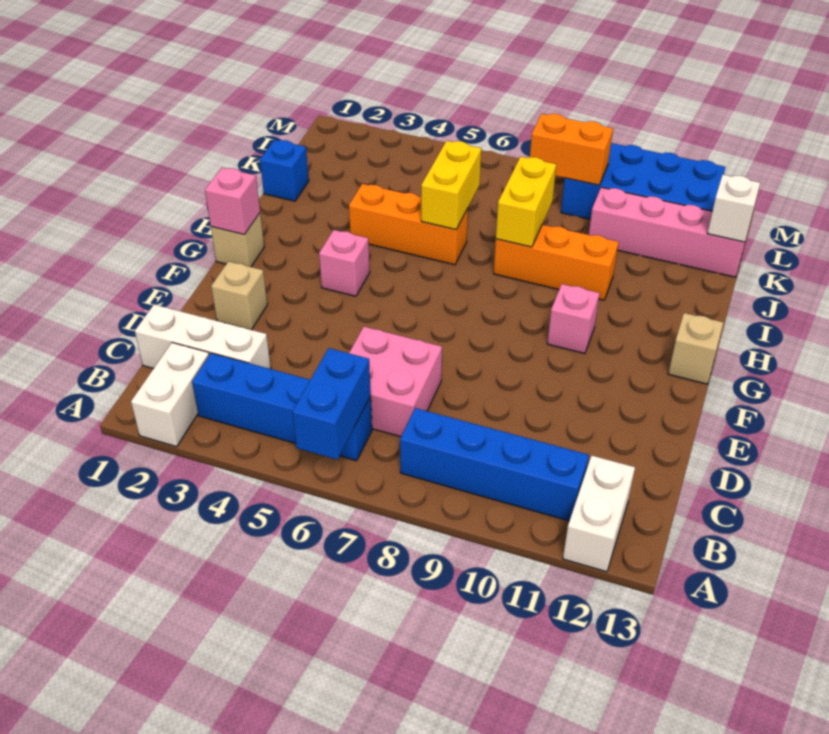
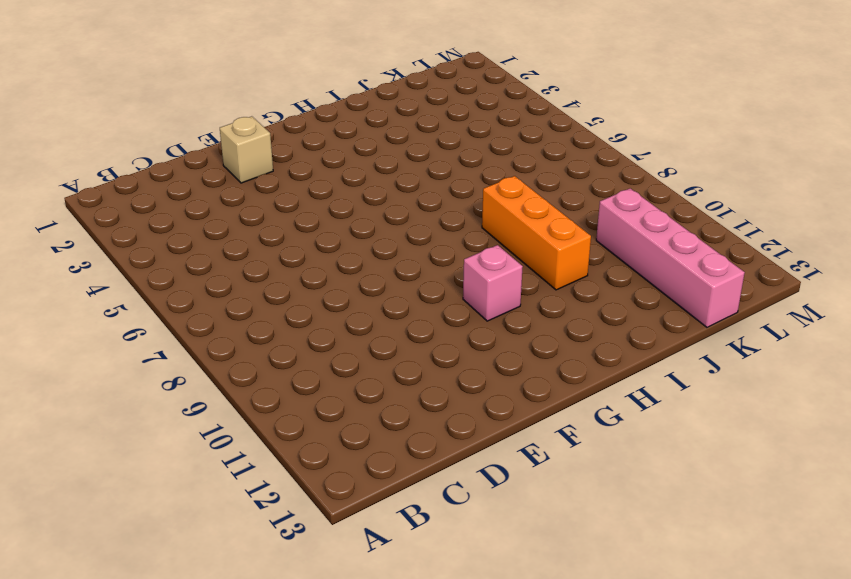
none -> white 1x2 brick [131,343,209,447]
none -> white 1x2 brick [563,456,635,572]
none -> blue 1x4 brick [192,353,372,461]

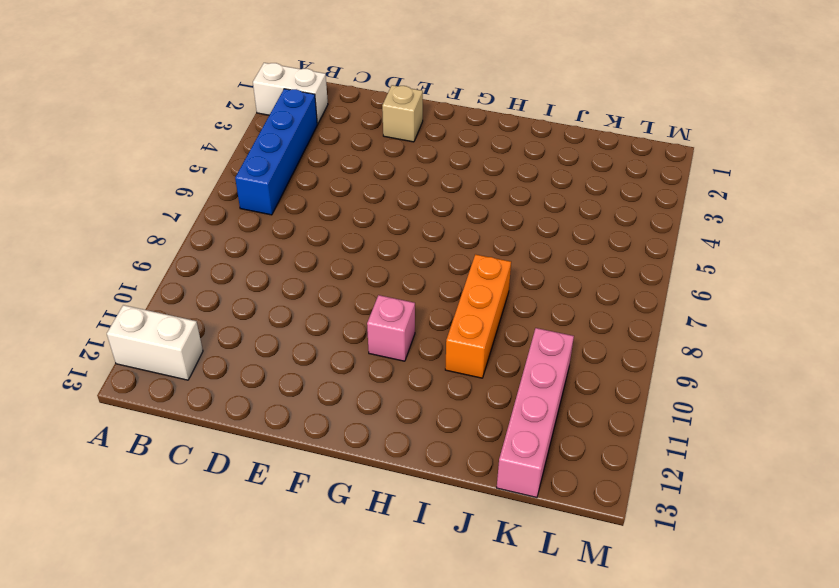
none -> blue 1x4 brick [400,408,589,521]
none -> white 1x3 brick [135,304,271,369]
none -> pink 2x2 brick [349,327,442,437]

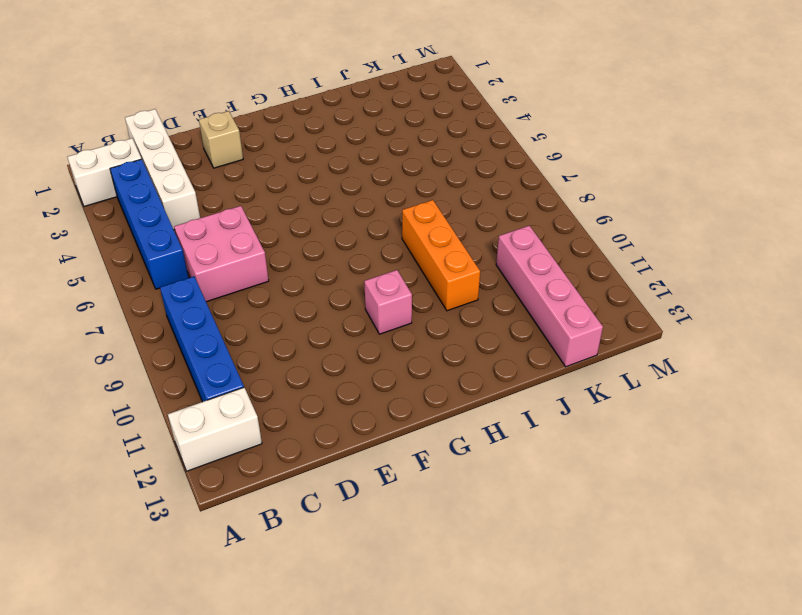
white 1x4 brick [125,109,200,230] -> white 1x3 brick [135,304,271,369]
none -> tan 1x1 brick [211,213,264,267]
none -> pink 1x1 brick [319,230,370,296]
none -> tan 1x1 brick [668,313,724,384]

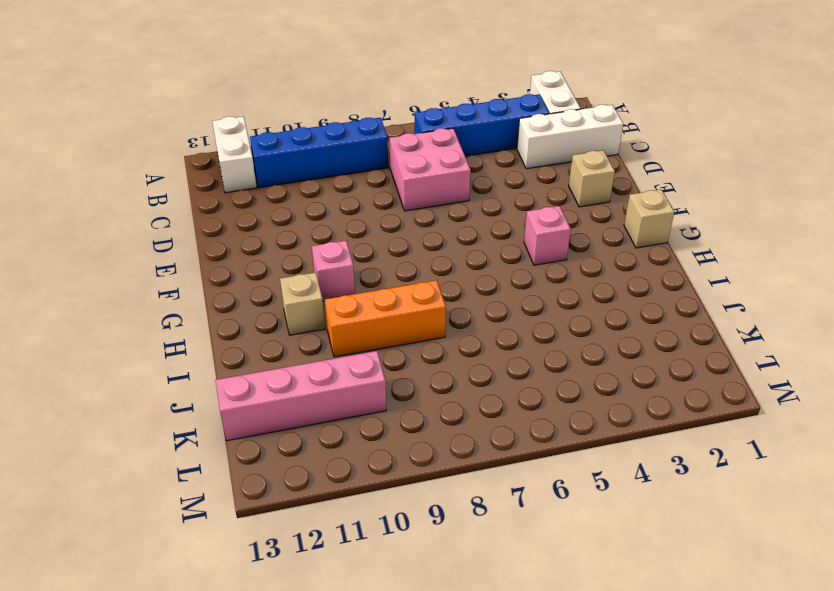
tan 1x1 brick [280,272,325,335] -> tan 1x1 brick moved to [668,313,724,384]
none -> orange 1x3 brick [349,184,468,265]
none -> blue 1x1 brick [260,140,309,201]
none -> blue 2x4 brick [561,143,725,219]

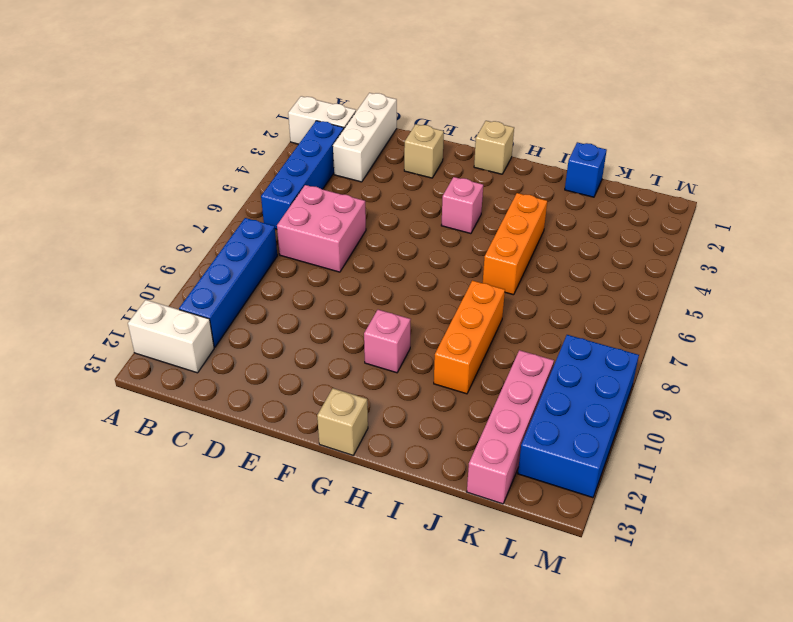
none -> blue 1x2 brick [292,348,371,459]
none -> pink 1x1 brick [205,168,260,234]
none -> yellow 1x2 brick [421,141,481,229]

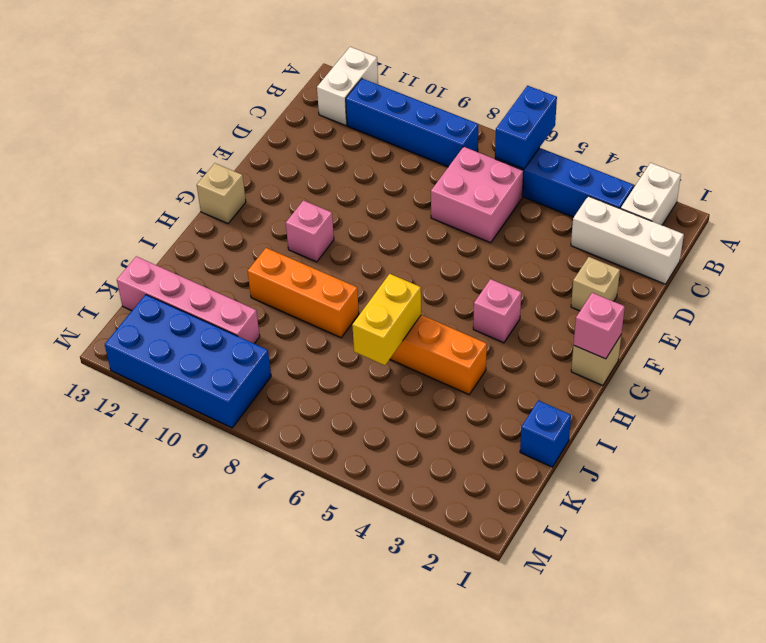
none -> yellow 1x2 brick [496,157,556,247]
none -> white 1x1 brick [707,175,760,242]
none -> orange 1x2 brick [530,114,613,185]

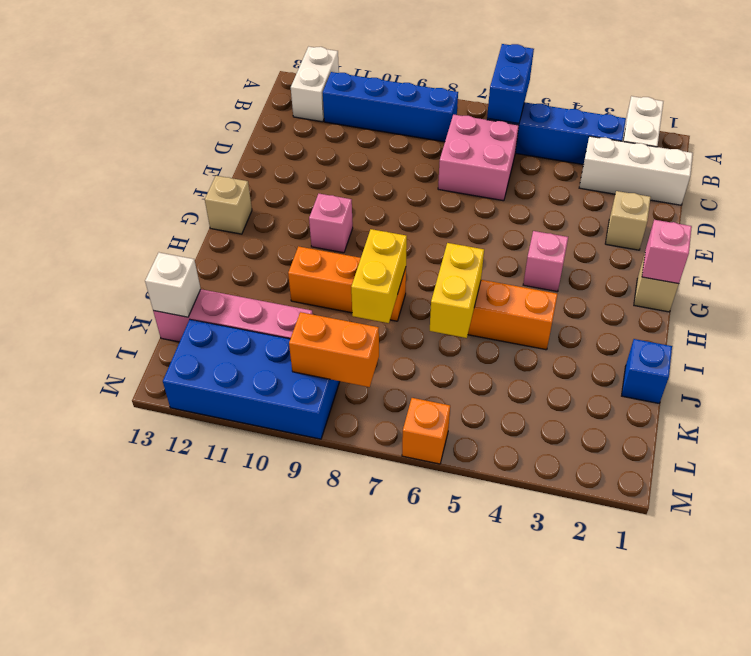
orange 1x1 brick [402,398,450,464] -> none

